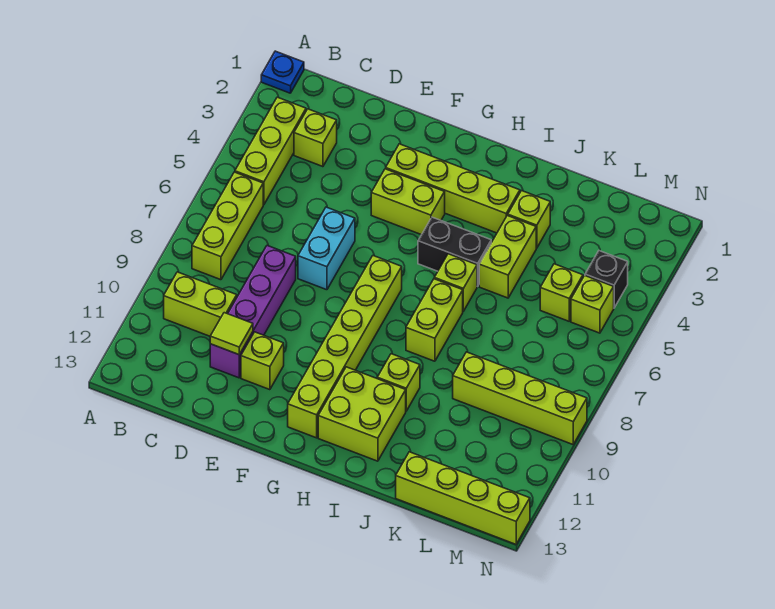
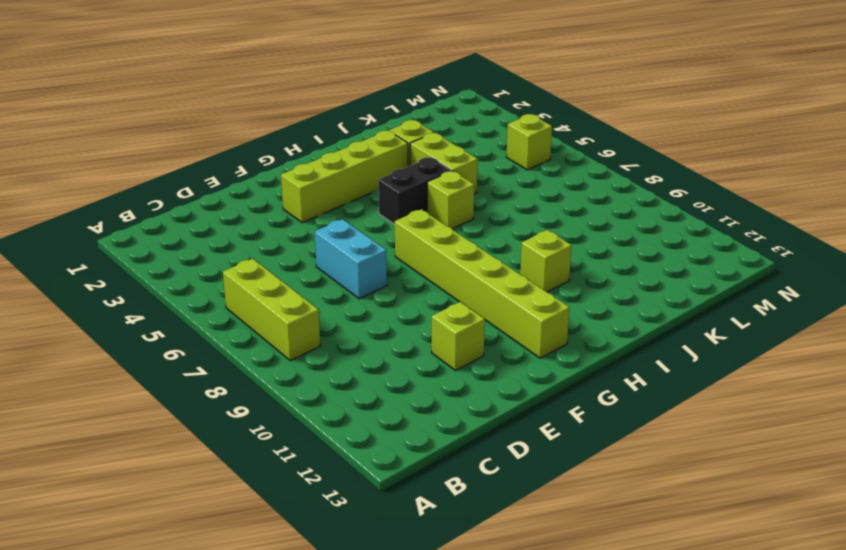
none -> blue 1x1 plate [261,51,304,93]
none -> lime 1x3 brick [235,97,306,205]
none -> lime 1x2 brick [164,272,237,336]

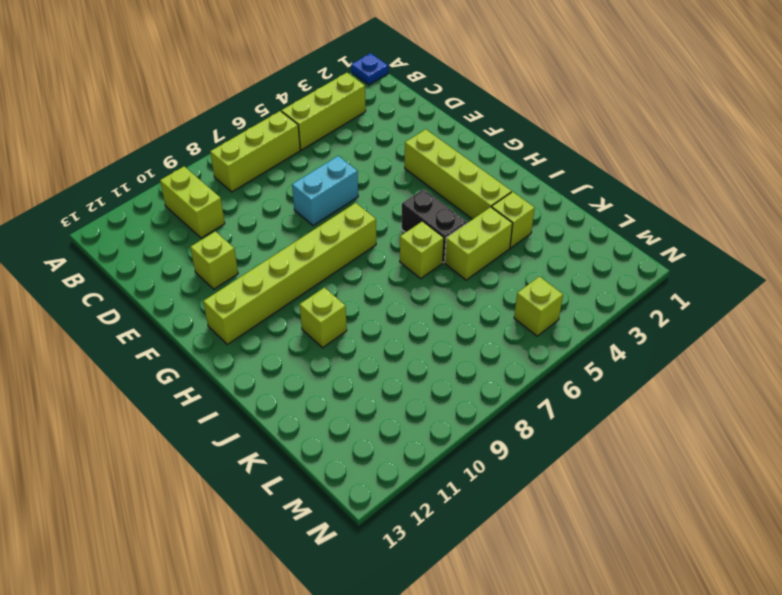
none -> lime 1x1 brick [294,109,337,167]
none -> purple 1x4 brick [210,246,296,378]
none -> lime 1x2 brick [371,169,445,235]

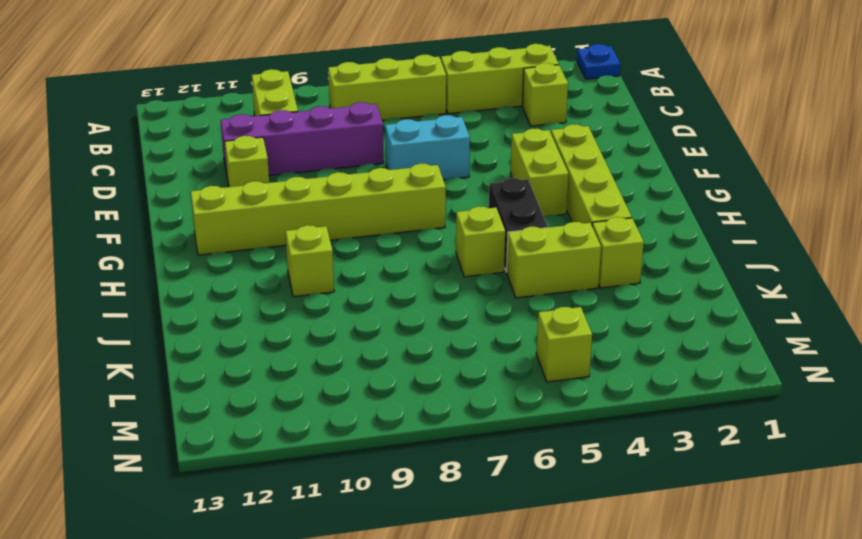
none -> lime 2x2 brick [318,367,406,461]
none -> lime 1x2 brick [406,279,463,361]
none -> lime 1x4 brick [453,352,587,444]

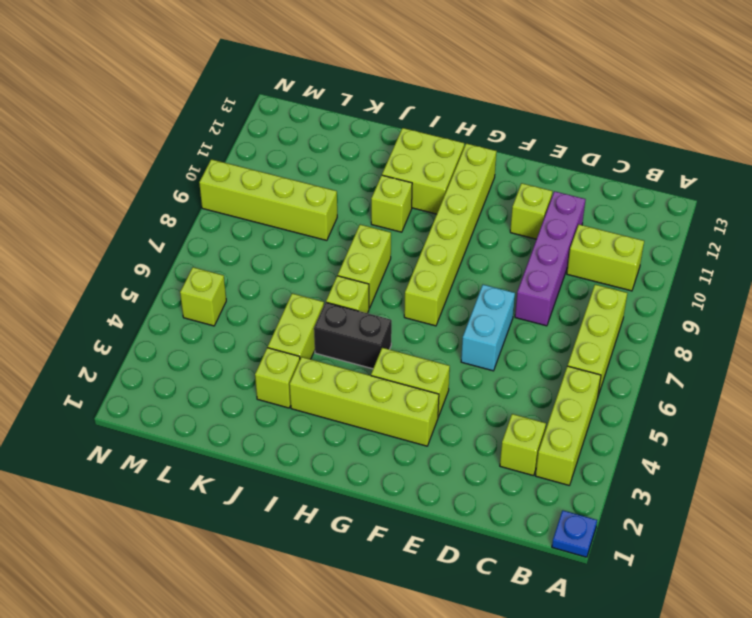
none -> lime 1x4 brick [396,452,530,544]
none -> lime 1x1 brick [540,264,583,321]
none -> black 1x1 brick [585,251,628,308]

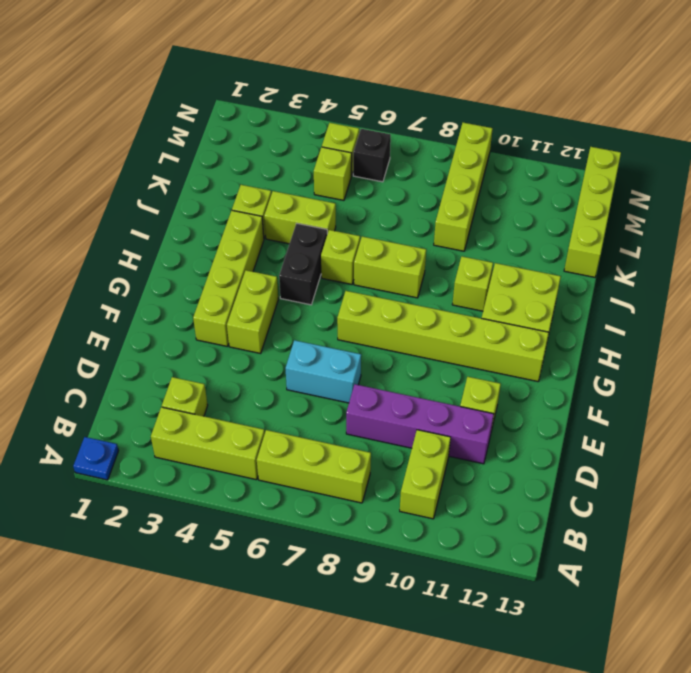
black 1x1 brick [353,129,391,182] -> black 1x1 brick moved to [585,251,628,308]
none -> lime 1x1 tile [210,313,253,355]

